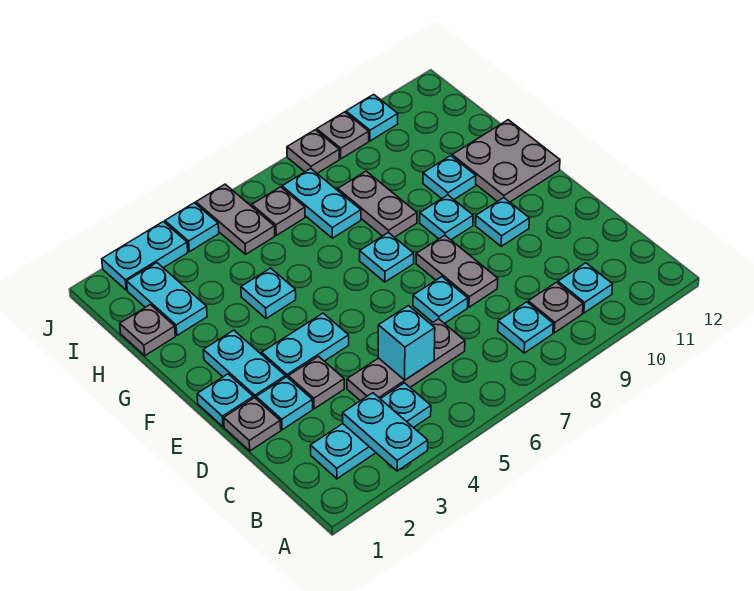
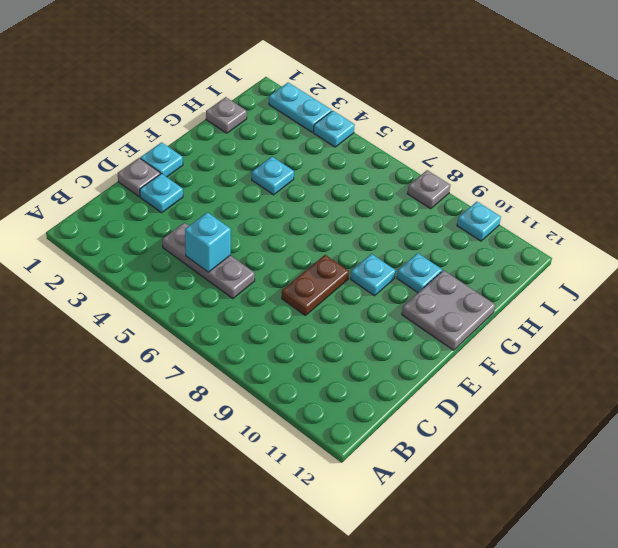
brown 1x2 plate [282,255,349,315] -> grey 1x2 plate [416,235,498,307]
none -> cyan 1x3 plate [310,383,431,479]
none -> cyan 1x1 plate [498,302,553,353]
none -> grey 1x1 plate [528,282,583,333]
none -> cyan 1x1 plate [558,263,613,313]

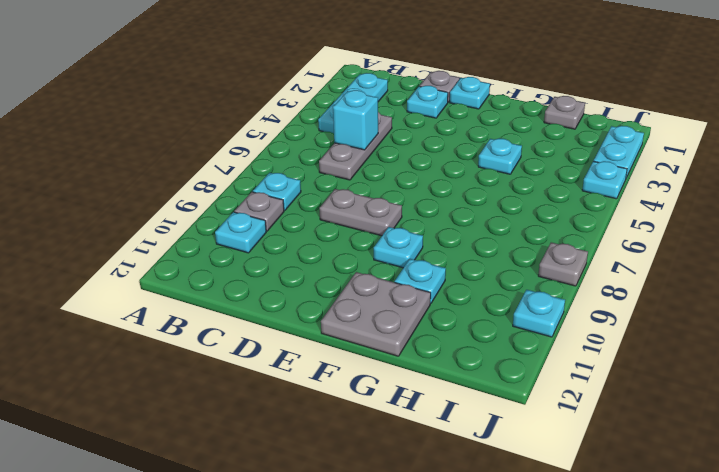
none -> grey 1x1 plate [288,356,344,409]
none -> cyan 1x1 plate [413,277,468,324]
none -> cyan 1x2 plate [203,330,286,398]
none -> cyan 1x2 plate [262,313,349,377]

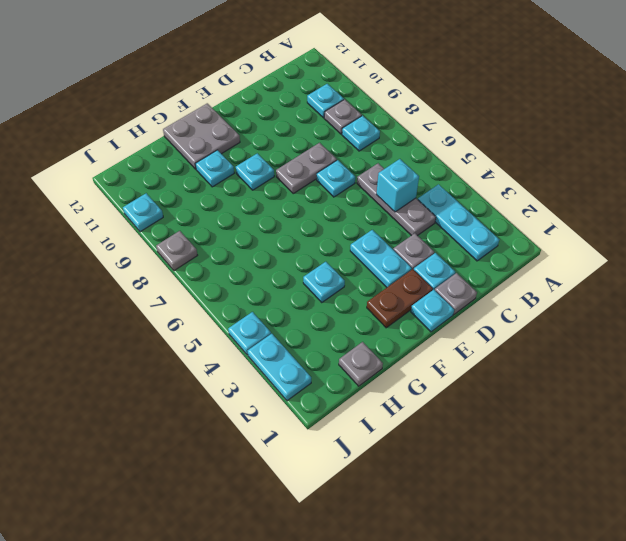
brown 1x2 plate [367,269,433,328] -> cyan 1x2 plate [203,330,286,398]
none -> cyan 1x1 plate [476,198,529,246]
none -> cyan 1x1 plate [360,232,414,282]
none -> grey 1x2 plate [338,171,417,237]
none -> cyan 1x2 plate [127,263,207,335]

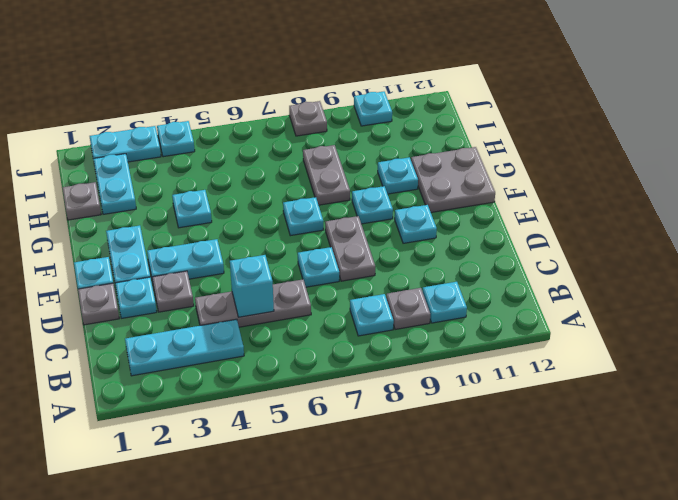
none -> cyan 1x2 plate [282,169,361,238]
none -> grey 1x2 plate [196,184,275,254]
none -> grey 1x1 plate [252,187,305,235]
none -> grey 1x1 plate [317,112,369,159]

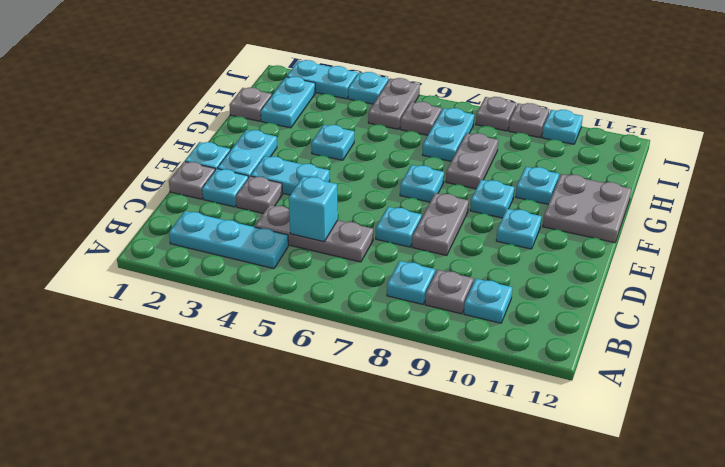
none -> cyan 1x2 plate [343,393,428,471]

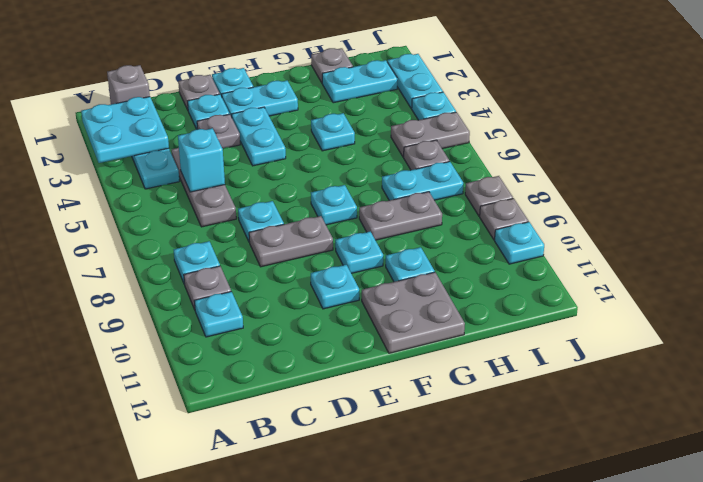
cyan 2x2 plate [81,97,169,163] -> cyan 1x2 plate [343,393,428,471]
grey 1x1 brick [107,65,150,104] -> none

